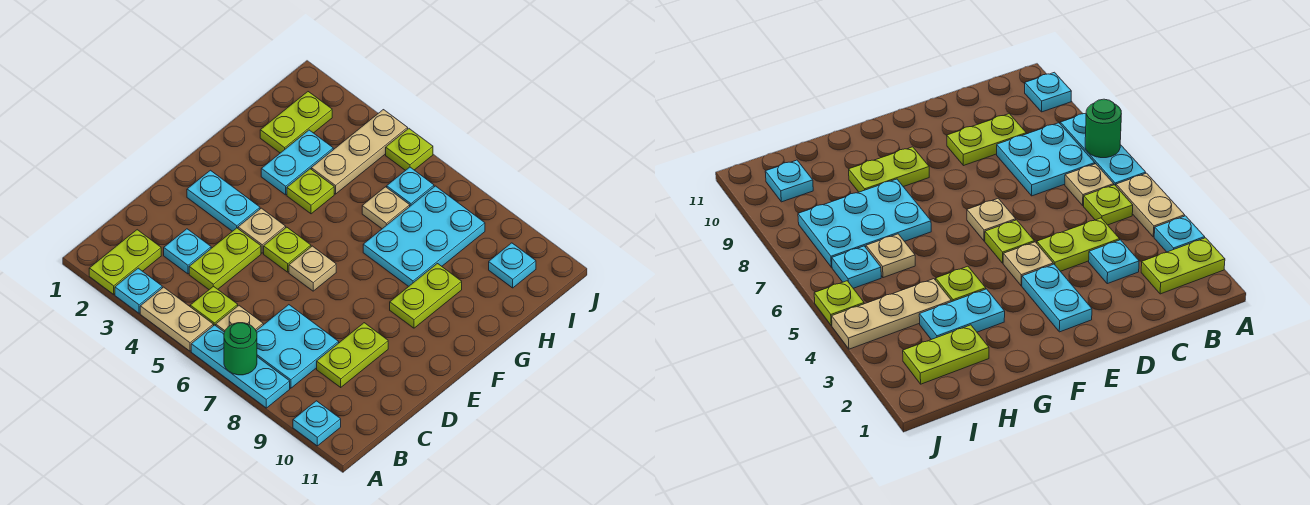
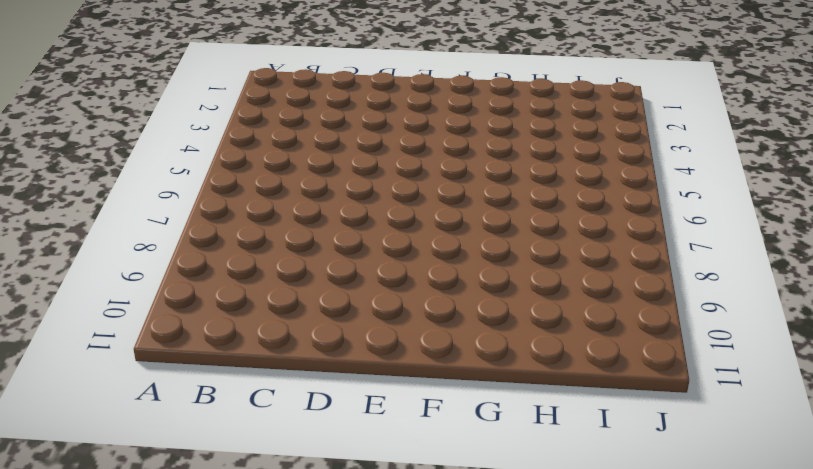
none -> lime 1x2 plate [89,230,161,294]
none -> cyan 1x1 plate [115,268,162,313]
none -> tan 1x2 plate [140,287,213,351]

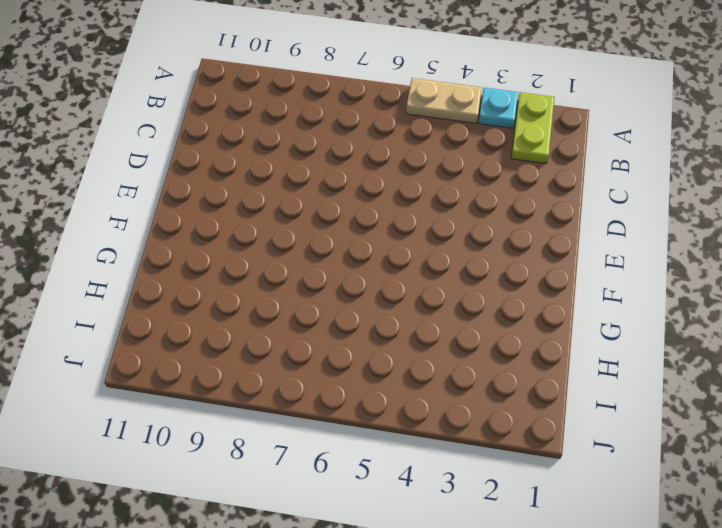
none -> cyan 1x3 plate [191,325,290,408]
none -> cyan 1x1 plate [293,401,341,446]
none -> lime 1x1 plate [190,286,238,326]

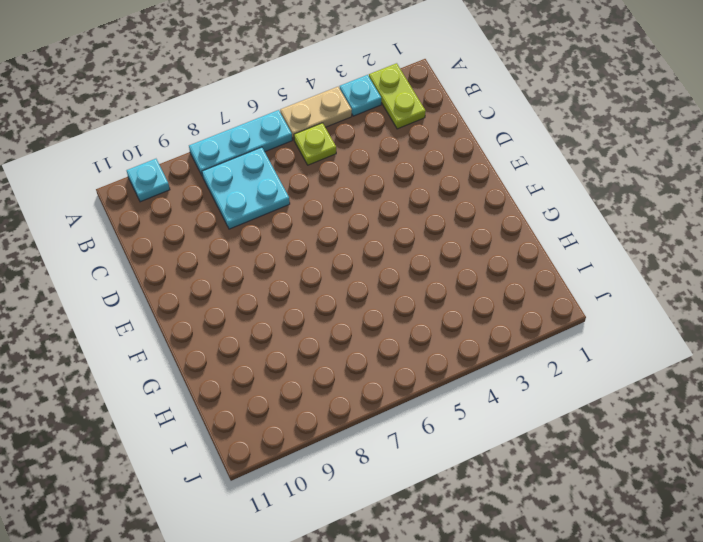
none -> tan 1x1 plate [216,306,263,332]
none -> cyan 1x1 plate [164,229,211,274]
none -> lime 1x2 plate [189,228,261,289]

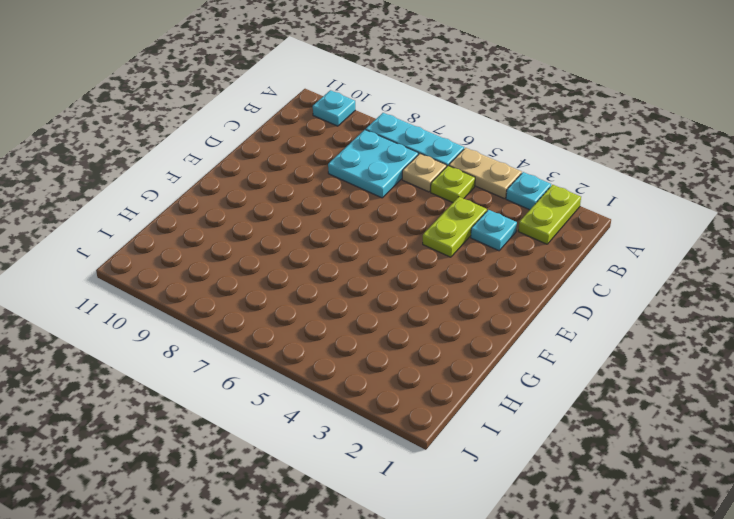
none -> lime 1x2 plate [317,323,388,387]
none -> cyan 1x2 plate [187,170,260,231]
none -> tan 1x1 plate [238,208,286,253]

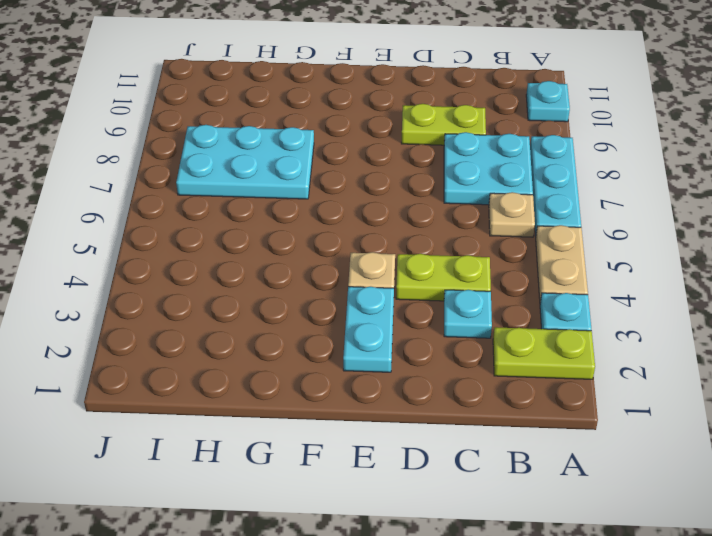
none -> lime 1x1 plate [190,286,238,326]
none -> lime 1x1 plate [264,227,311,272]
none -> tan 1x1 plate [289,246,336,291]

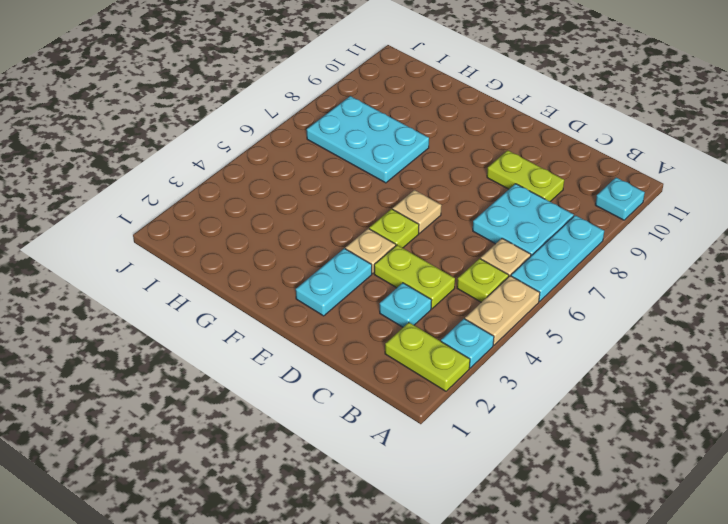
none -> lime 1x2 plate [390,264,462,328]
none -> cyan 1x2 plate [261,130,333,195]
none -> lime 1x1 plate [287,169,334,214]

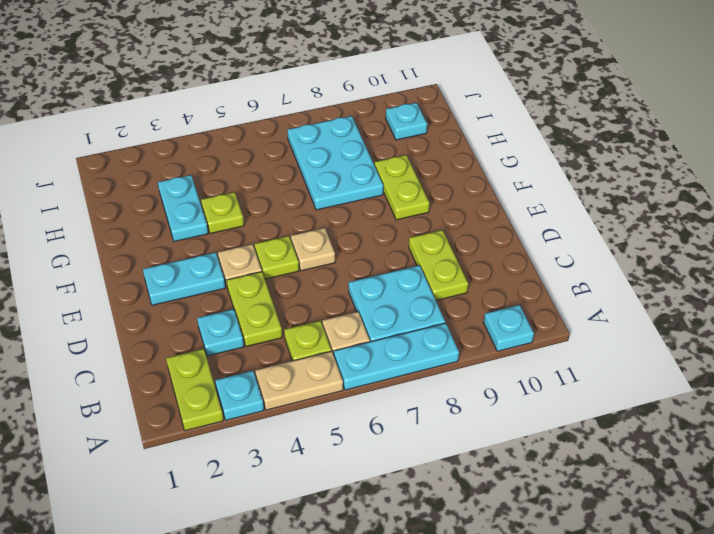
none -> lime 1x2 plate [260,92,332,153]
none -> tan 1x3 plate [311,110,408,194]
none -> tan 1x1 plate [362,187,410,229]

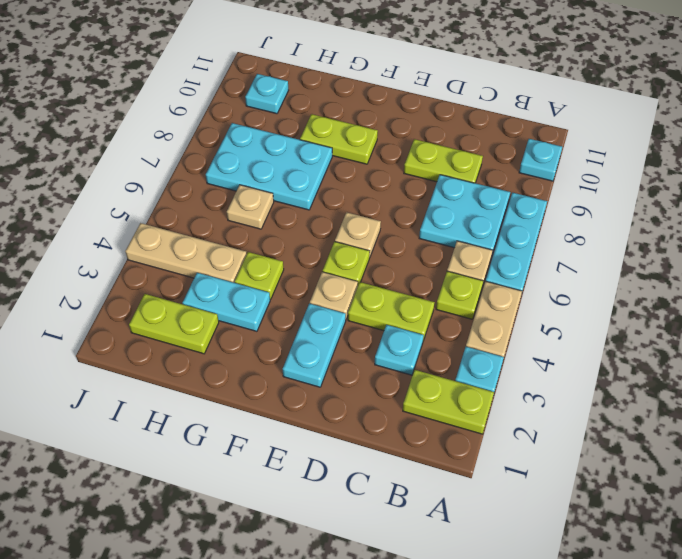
none -> cyan 1x1 plate [387,167,434,206]
none -> lime 1x1 plate [386,129,433,170]
none -> green 1x1 round brick [224,323,257,375]

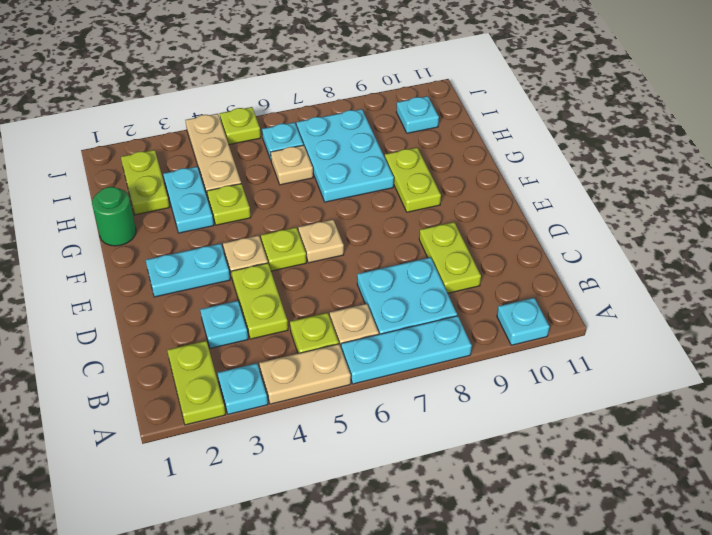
green 1x1 round brick [92,187,136,246] -> green 1x1 round brick moved to [224,323,257,375]

